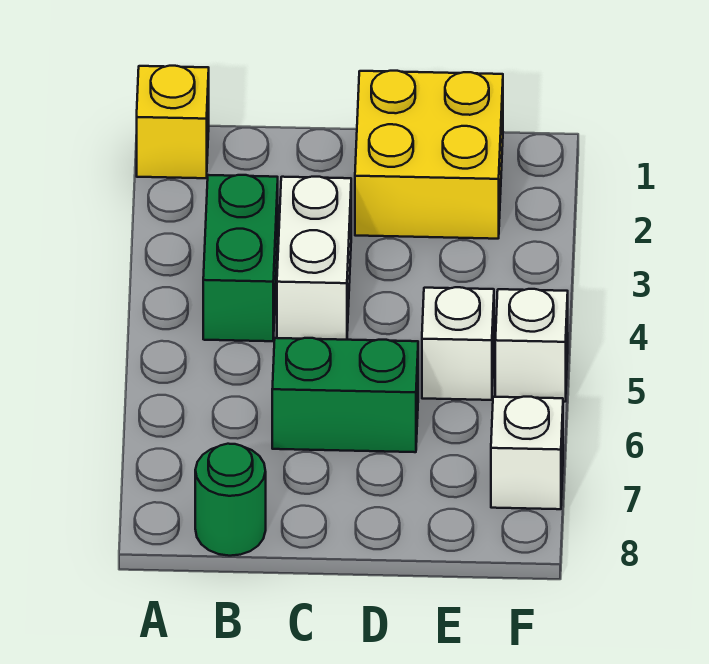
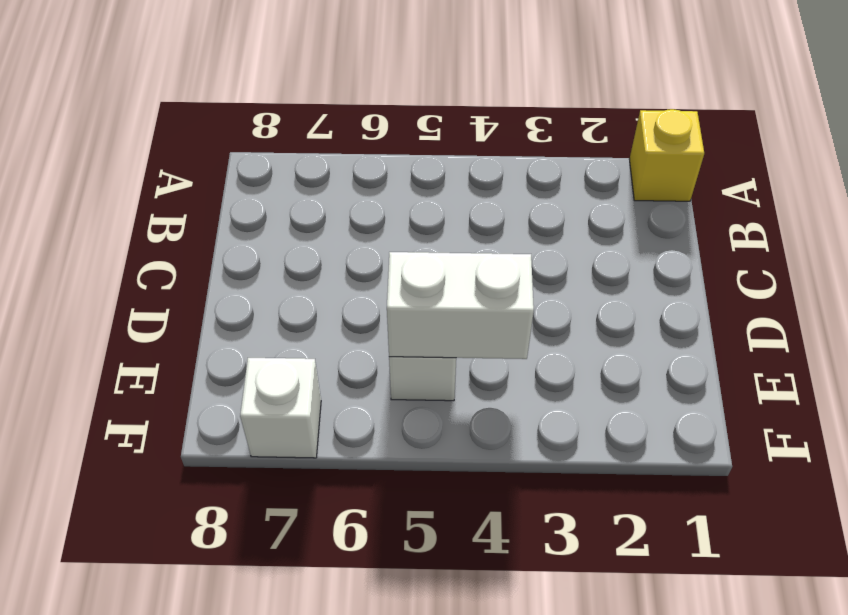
white 1x2 brick [387,252,534,359] -> white 1x2 brick moved to [277,177,351,340]
none -> green 1x2 brick [203,175,278,341]
none -> green 1x1 round brick [195,444,266,556]

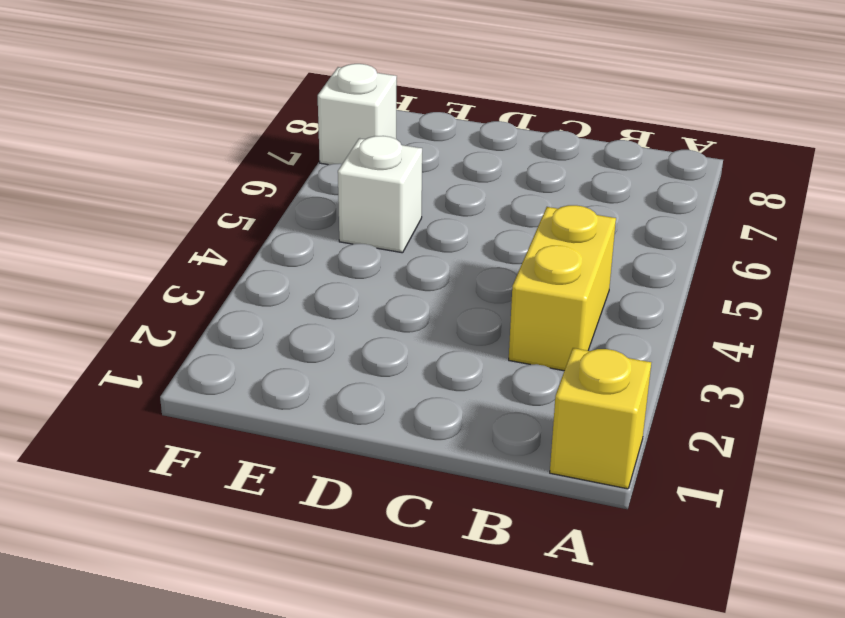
yellow 1x2 brick [509,205,616,371] -> green 1x2 brick [203,175,278,341]
none -> green 1x1 round brick [195,444,266,556]
none -> white 1x2 brick [277,177,351,340]

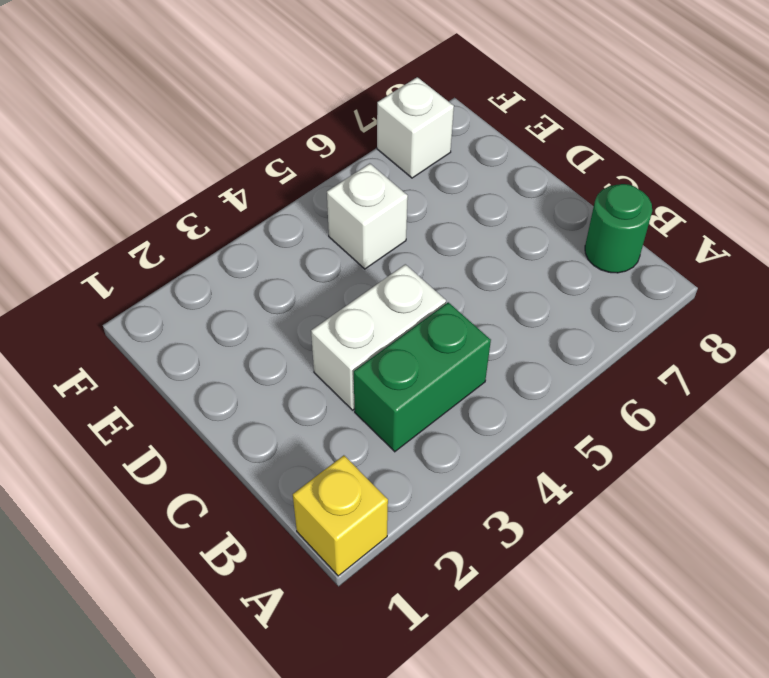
none -> green 1x2 brick [272,338,418,452]
none -> yellow 2x2 brick [355,71,503,239]

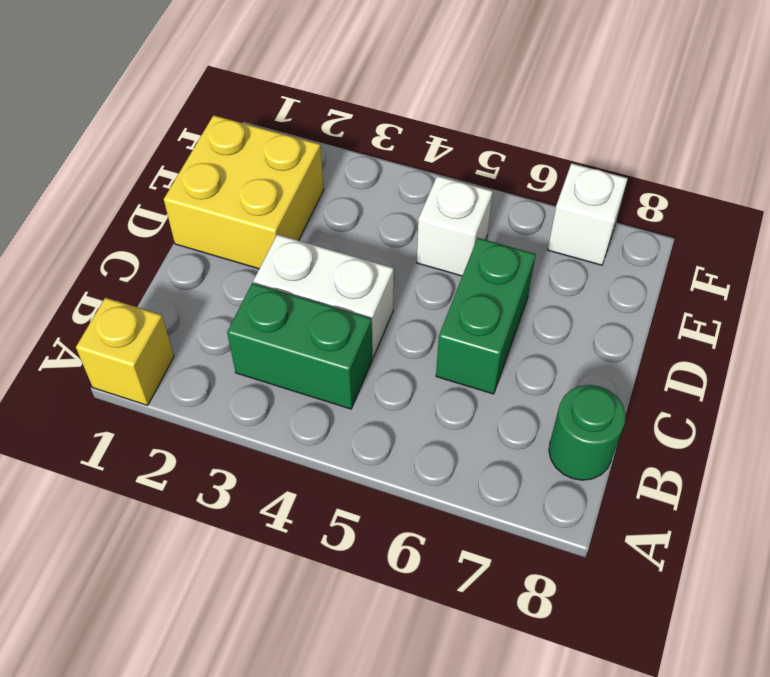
none -> white 1x1 brick [495,289,568,402]

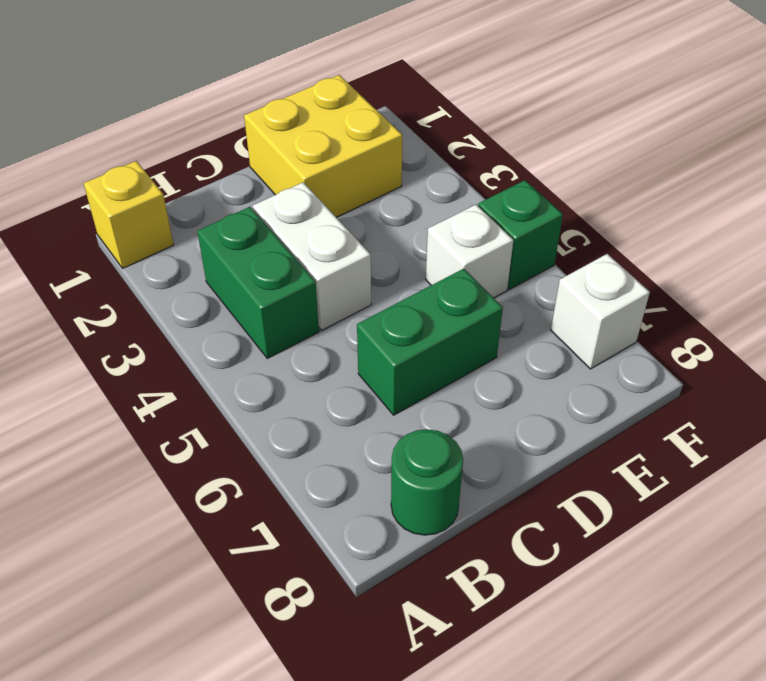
green 1x1 brick [478,180,563,289] -> white 1x1 brick [495,289,568,402]

